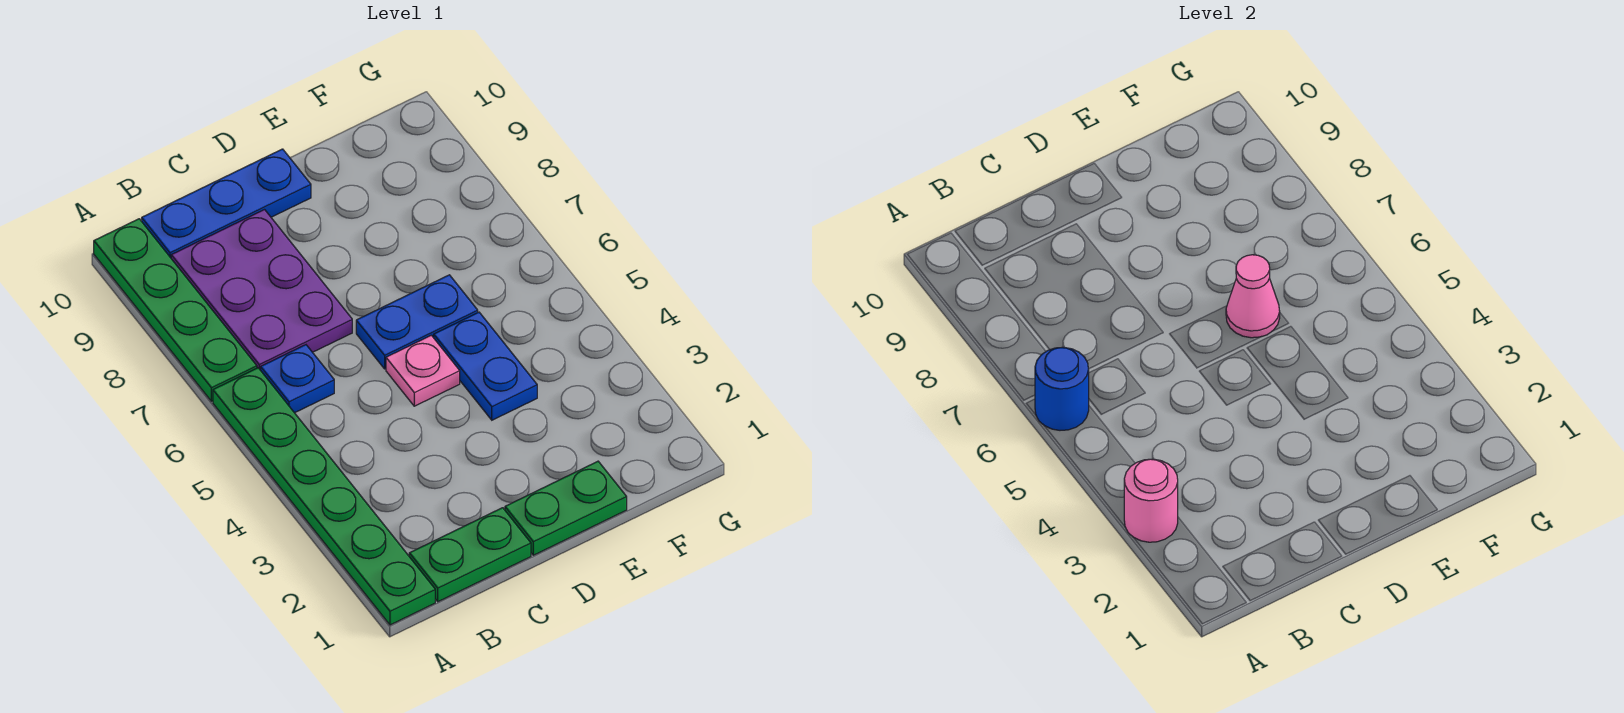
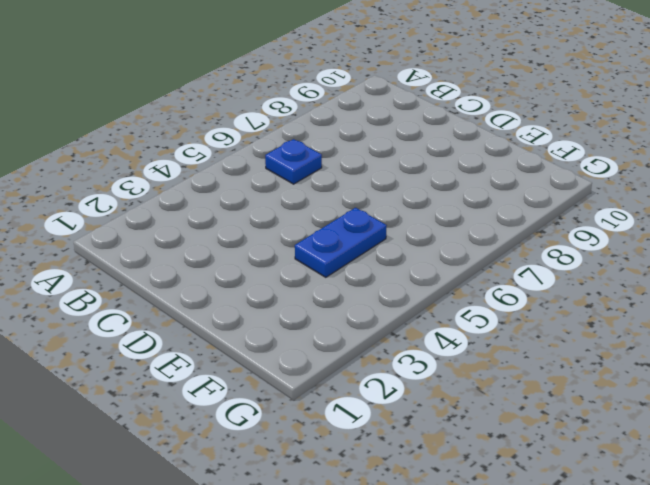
none -> green 1x6 plate [213,368,435,625]
none -> green 1x4 plate [94,219,257,401]
none -> green 1x2 plate [409,508,531,602]

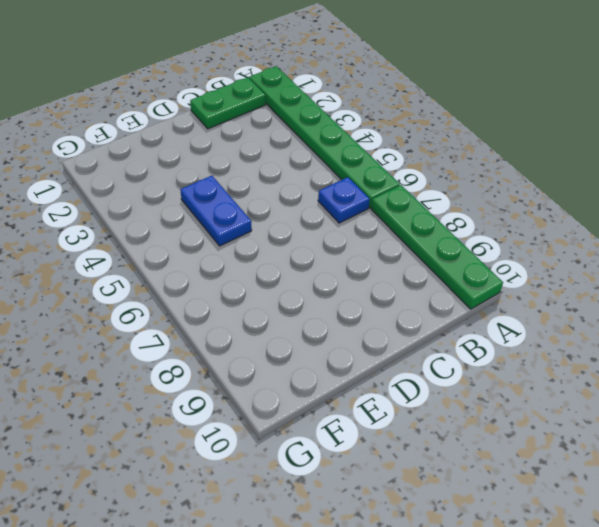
none -> purple 2x3 plate [171,210,352,370]
none -> blue 1x3 plate [142,149,311,258]
none -> green 1x2 plate [505,461,627,555]

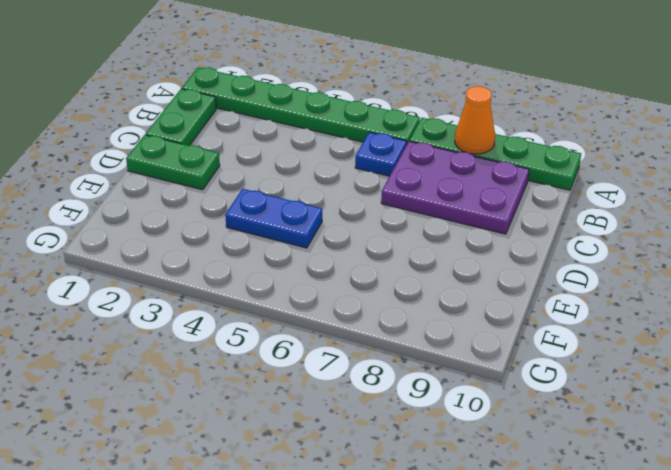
orange 1x1 cone [455,86,495,154] -> none
green 1x2 plate [126,135,220,190] -> green 1x2 plate turned to [505,461,627,555]
none -> blue 1x3 plate [142,149,311,258]
none -> pink 1x1 plate [386,335,460,406]
none -> blue 1x2 plate [356,275,478,369]

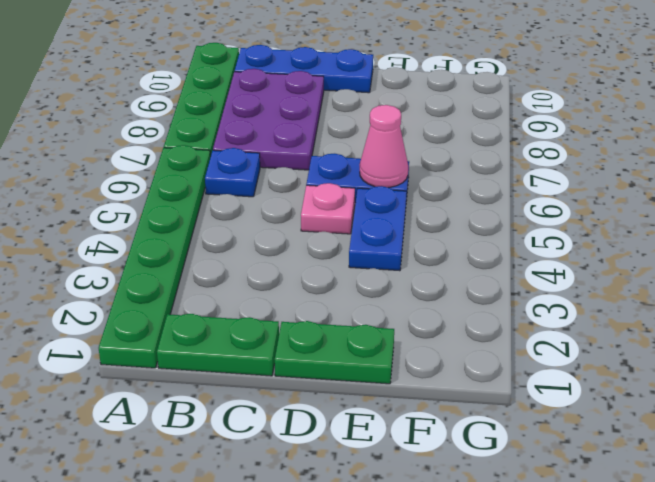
none -> pink 1x1 round brick [1124,459,1178,542]
none -> blue 1x1 round brick [1035,347,1089,430]

